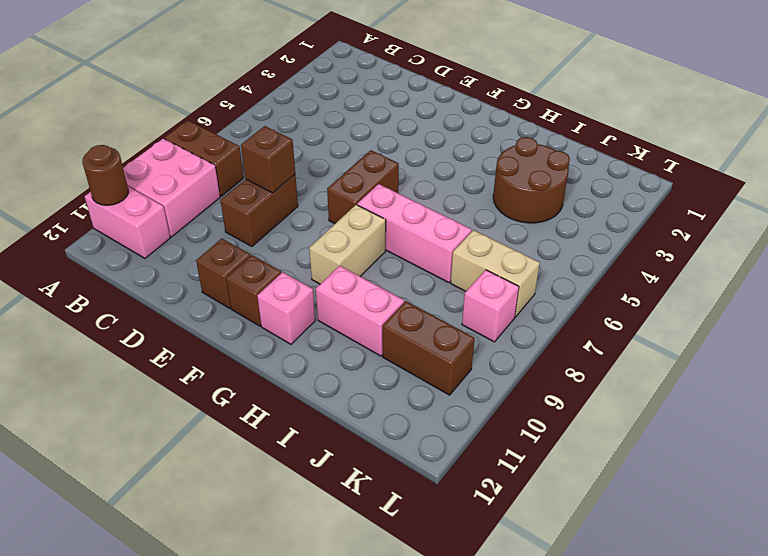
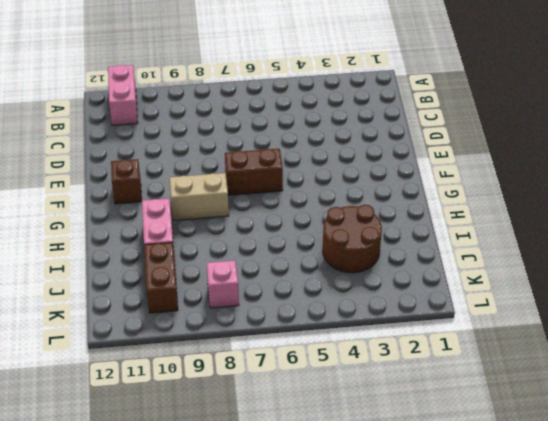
none -> brown 1x2 brick [165,120,244,196]
none -> pink 2x2 brick [123,138,220,237]
none -> brown 1x2 brick [220,175,298,246]

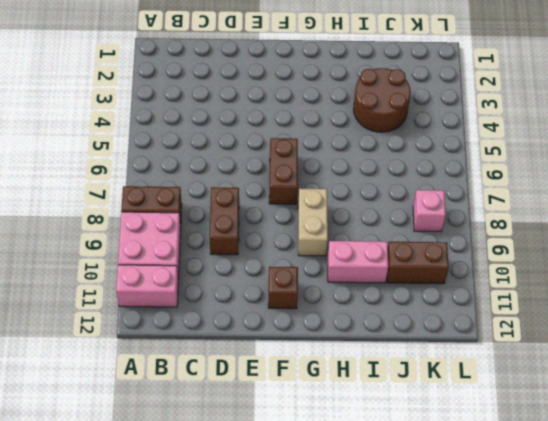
none -> brown 1x1 brick [196,239,250,308]
none -> pink 1x3 brick [357,184,472,283]
none -> pink 1x1 brick [257,272,315,344]

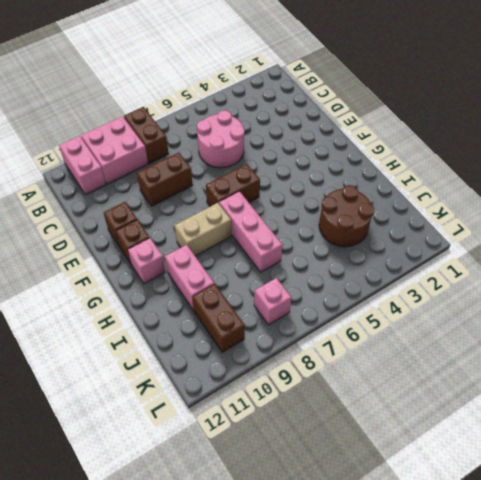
pink 2x2 round brick [197,110,245,168] -> none
none -> tan 1x2 brick [451,230,540,317]
none -> brown 1x1 round brick [82,145,128,205]
none -> brown 1x1 brick [241,126,295,193]

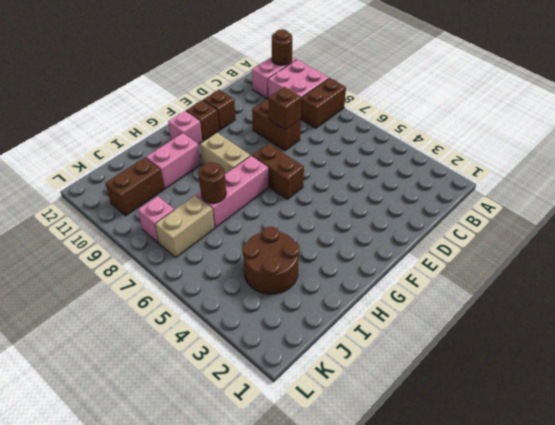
brown 1x1 round brick [198,162,226,203] -> none

